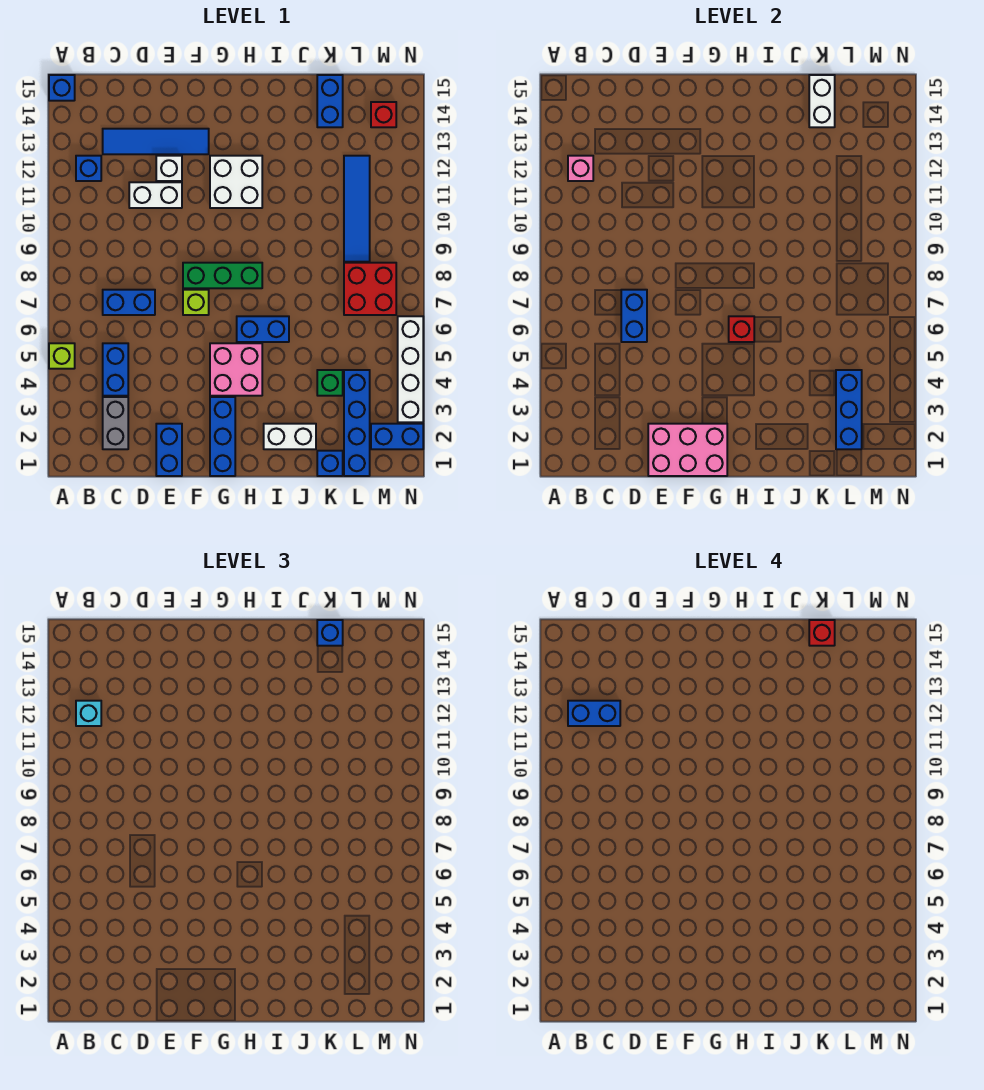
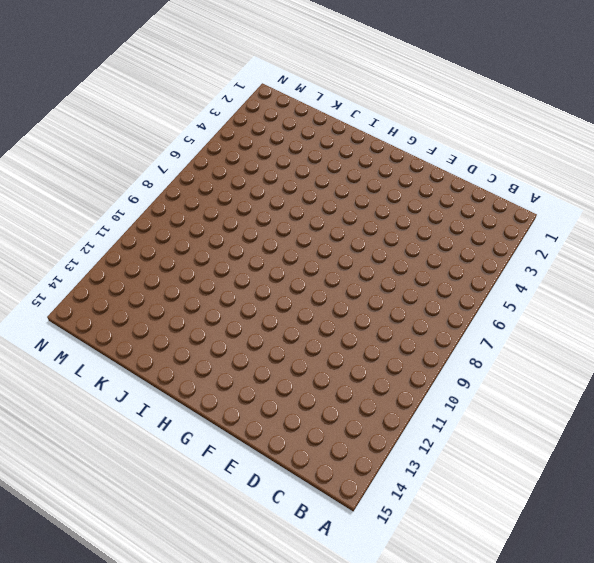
none -> lime 1x1 brick [49,343,75,369]
none -> blue 1x1 brick [49,75,75,101]
none -> blue 1x1 brick [76,156,101,181]
none -> grey 1x2 brick [103,397,128,449]

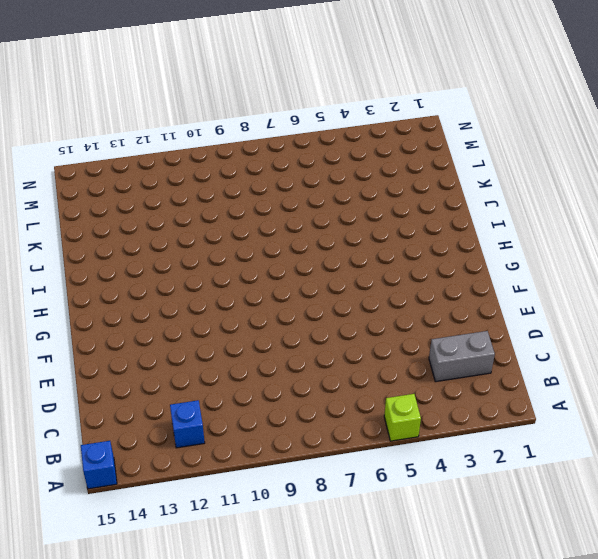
none -> blue 1x2 brick [103,343,128,396]
none -> blue 1x2 brick [103,290,155,315]
none -> blue 1x4 tile [103,129,209,154]
none -> white 1x2 brick [129,182,182,208]

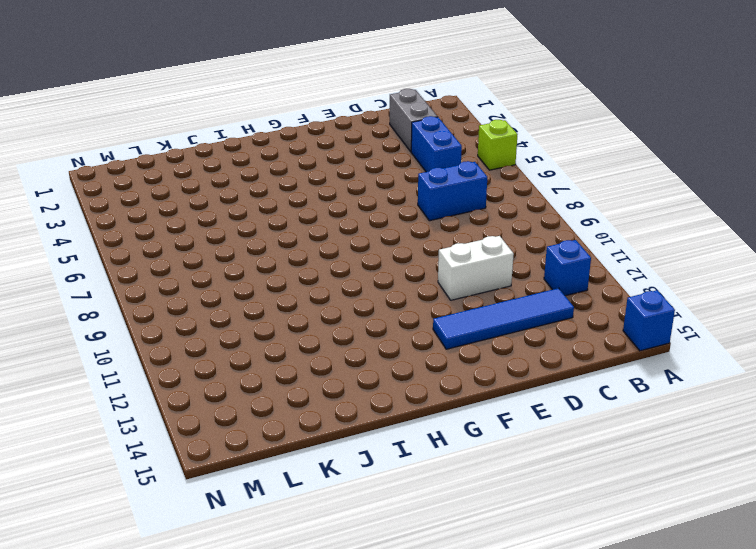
none -> blue 1x2 brick [156,424,182,476]
none -> white 1x1 brick [156,156,182,181]
none -> lime 1x1 brick [183,290,209,315]
none -> green 1x3 brick [183,263,262,288]

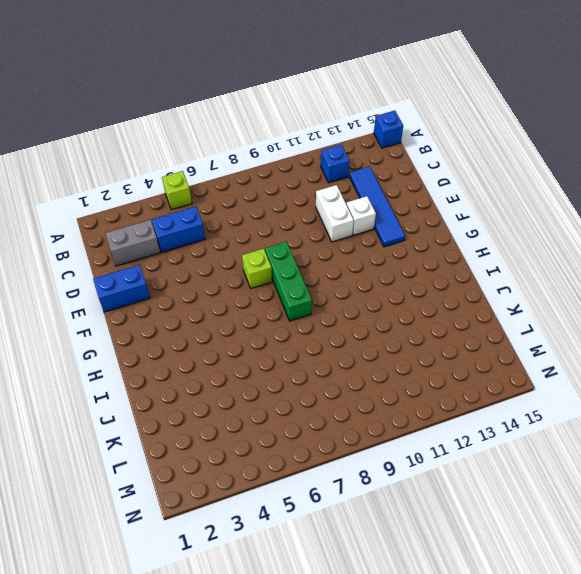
none -> blue 1x2 brick [103,290,155,315]
none -> blue 1x3 brick [210,397,235,476]
none -> pink 2x2 brick [210,343,262,396]
none -> white 2x2 brick [210,156,262,208]

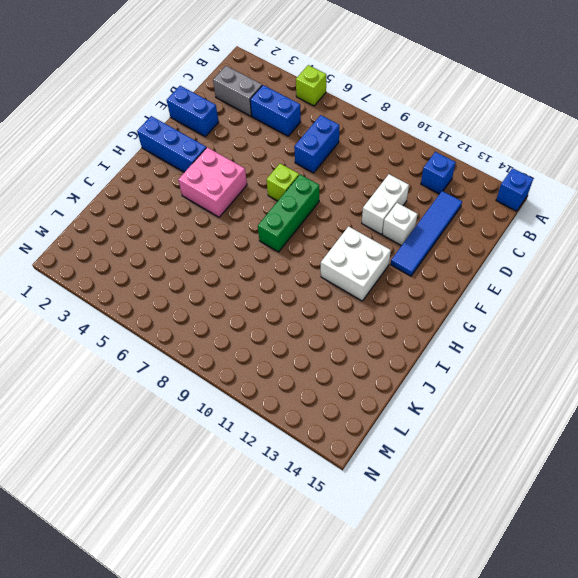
none -> blue 1x2 brick [237,316,289,342]
none -> white 1x2 brick [264,424,316,449]
none -> blue 1x1 brick [317,451,343,476]
none -> green 1x1 brick [317,370,343,396]

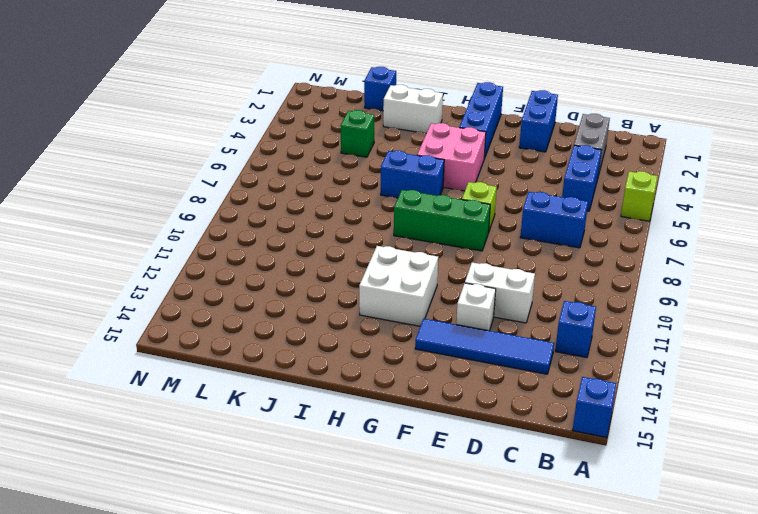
none -> blue 1x2 brick [317,75,343,127]
none -> blue 1x4 brick [344,370,370,476]
none -> red 2x2 brick [344,263,396,315]
none -> blue 1x4 tile [344,156,370,262]

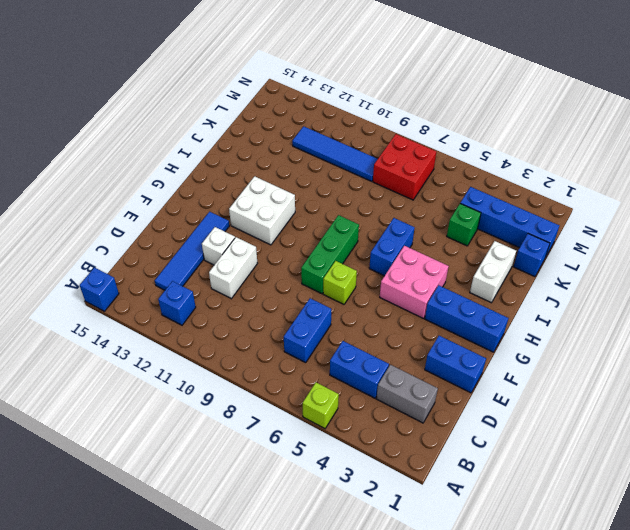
none -> blue 1x2 brick [317,75,343,127]
none -> blue 1x2 brick [371,424,423,449]
none -> red 1x1 brick [371,102,396,127]
none -> white 1x4 brick [398,316,423,422]

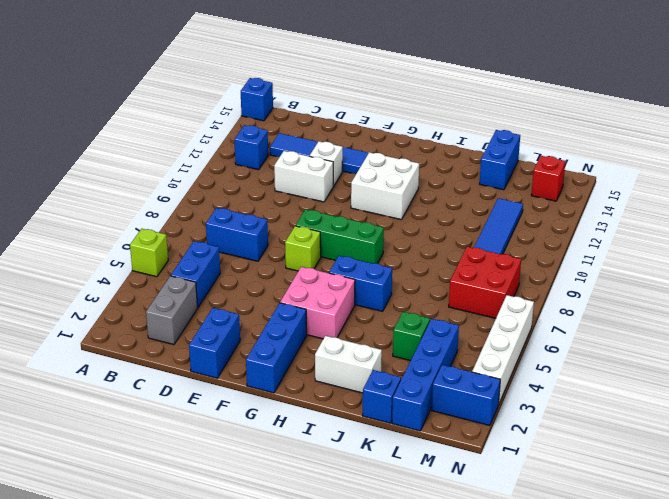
none -> pink 1x1 brick [568,156,593,181]
none -> blue 1x2 brick [621,290,647,342]
none -> pink 2x3 brick [648,424,727,476]
none -> red 1x1 brick [729,316,754,342]

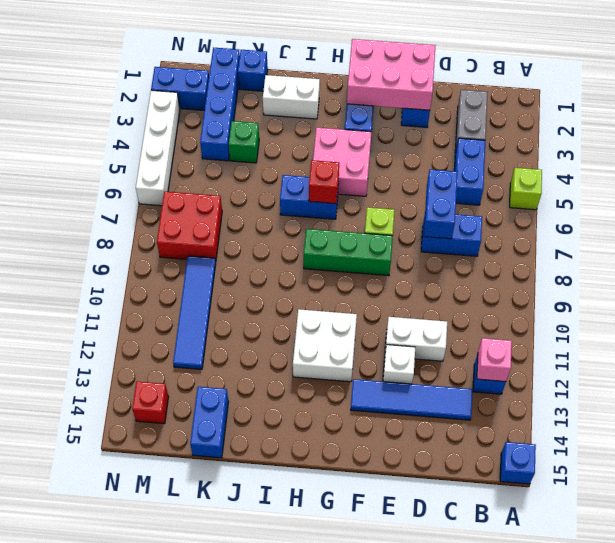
none -> white 1x2 brick [809,75,835,127]
none -> blue 1x3 brick [836,370,862,449]
none -> cyan 1x1 brick [76,701,101,726]
none -> blue 1x1 brick [317,620,343,646]

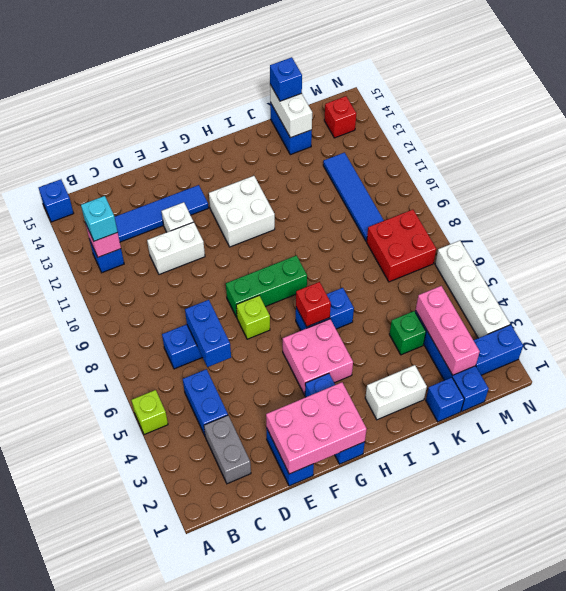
pink 1x3 brick [416,286,480,375] -> blue 1x3 brick [836,370,862,449]
none -> blue 1x2 brick [568,701,620,726]
none -> red 1x1 brick [809,620,835,646]

